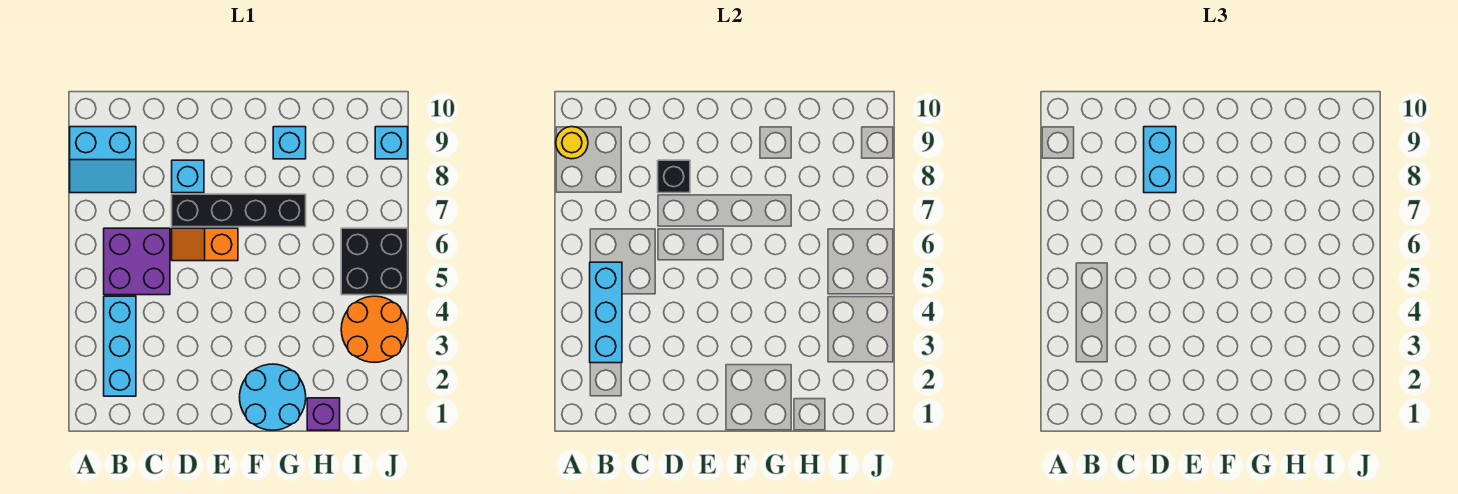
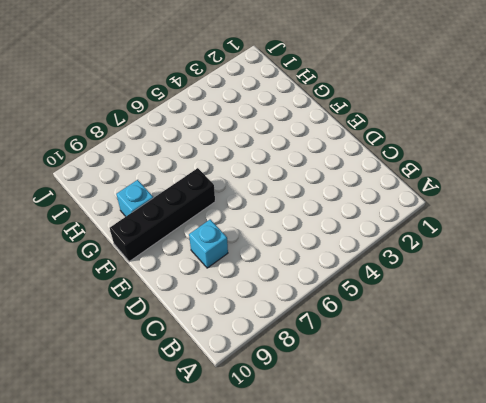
black 1x4 brick [110,168,215,262] -> black 1x4 brick turned to [172,194,306,227]
none -> cyan 2x2 slope [70,127,136,193]
none -> cyan 1x3 brick [104,296,136,396]
none -> purple 2x2 brick [104,228,170,295]

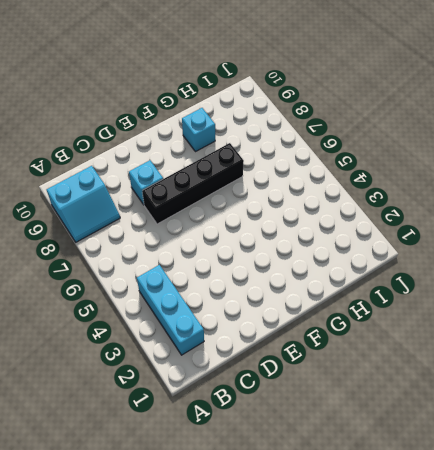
none -> purple 2x2 brick [104,228,170,295]
none -> orange 1x2 slope [172,228,238,261]
none -> cyan 2x2 round brick [240,364,306,430]

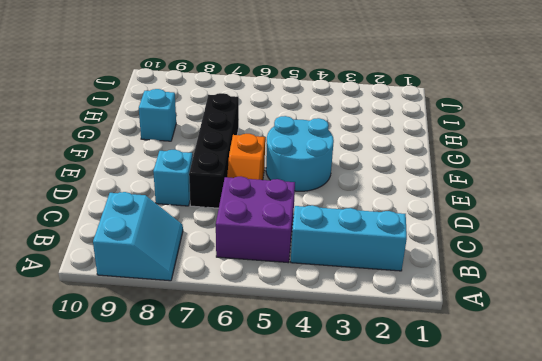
cyan 2x2 round brick [266,116,334,191] -> cyan 2x2 round brick moved to [240,364,306,430]
none -> purple 1x1 brick [307,398,340,430]
none -> orange 2x2 round brick [341,296,408,362]
none -> black 2x2 brick [341,228,408,295]

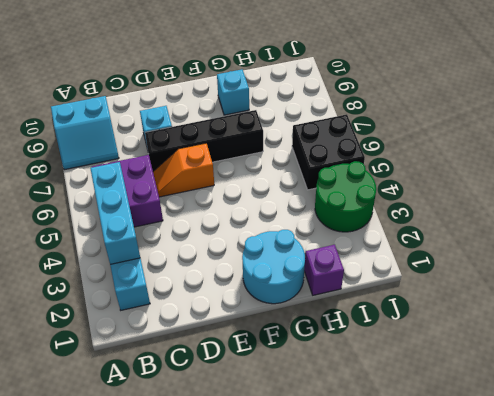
green 2x2 round brick [315,161,376,232] -> orange 2x2 round brick [341,296,408,362]
none -> cyan 1x1 brick [375,127,408,159]
none -> yellow 1x1 round brick [556,127,588,159]
none -> black 1x1 brick [658,160,690,193]

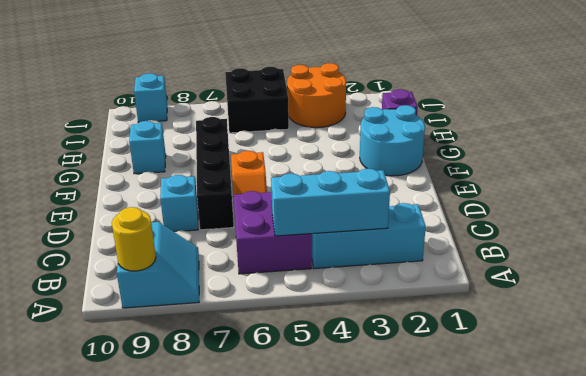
none -> black 1x1 brick [658,160,690,193]
none -> cyan 1x2 brick [1144,127,1176,193]

